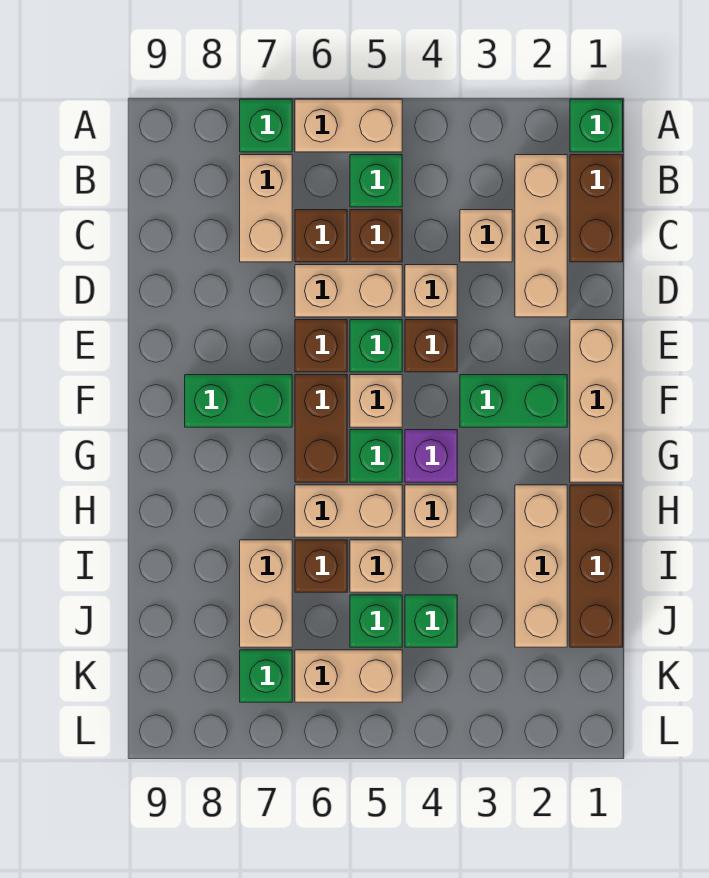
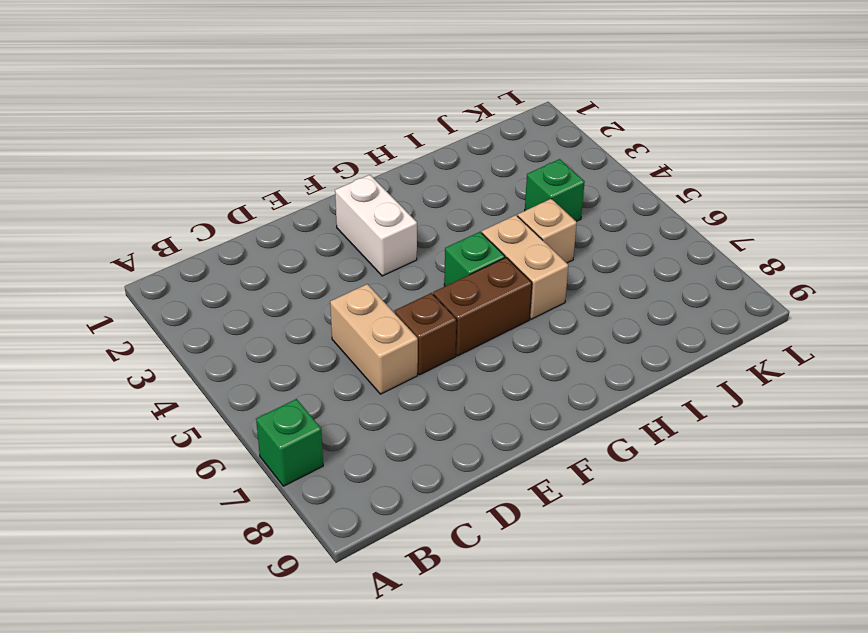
white 1x2 brick [335,175,417,276] -> green 1x2 brick [460,375,567,427]
none -> green 1x1 brick [570,99,623,152]
none -> tan 1x2 brick [295,99,402,152]
none -> brown 1x2 brick [570,155,623,262]
none -> tan 1x3 brick [515,155,567,317]

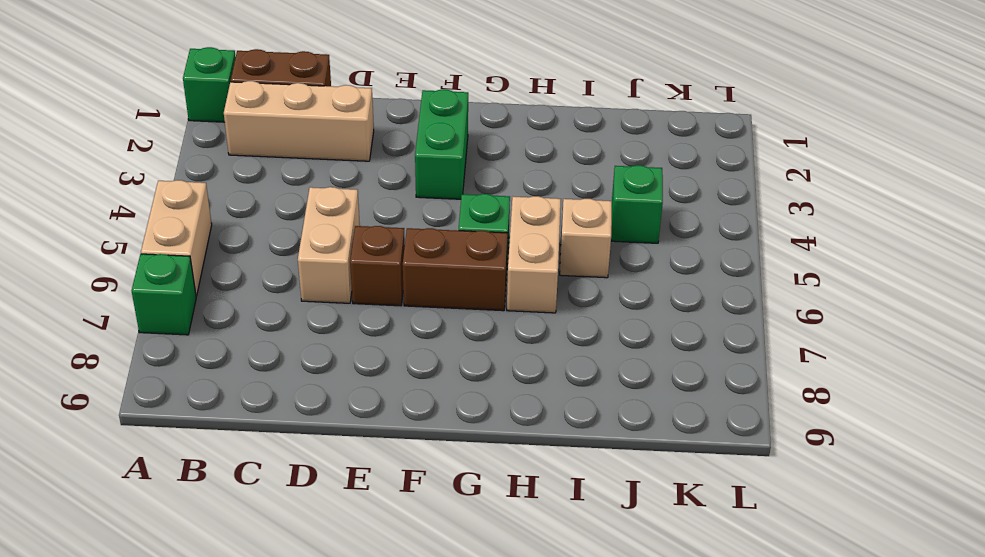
none -> green 1x1 brick [350,155,402,207]
none -> tan 1x2 brick [240,155,292,262]
none -> tan 1x1 brick [460,210,512,262]
none -> brown 1x1 brick [350,210,402,262]

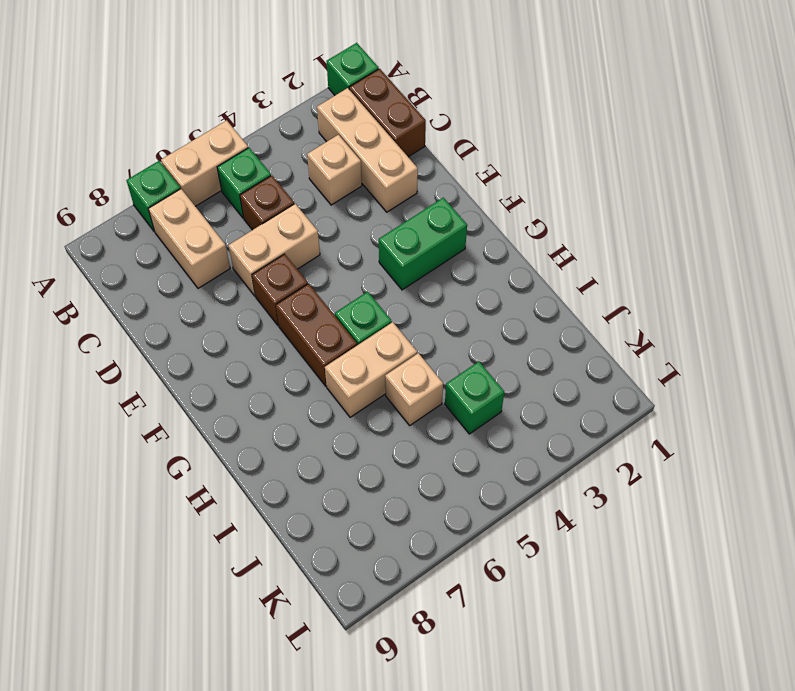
none -> brown 1x1 brick [295,210,347,262]
none -> tan 1x1 brick [405,265,457,317]
none -> tan 1x3 brick [570,320,623,482]
none -> brown 1x1 brick [405,320,457,372]

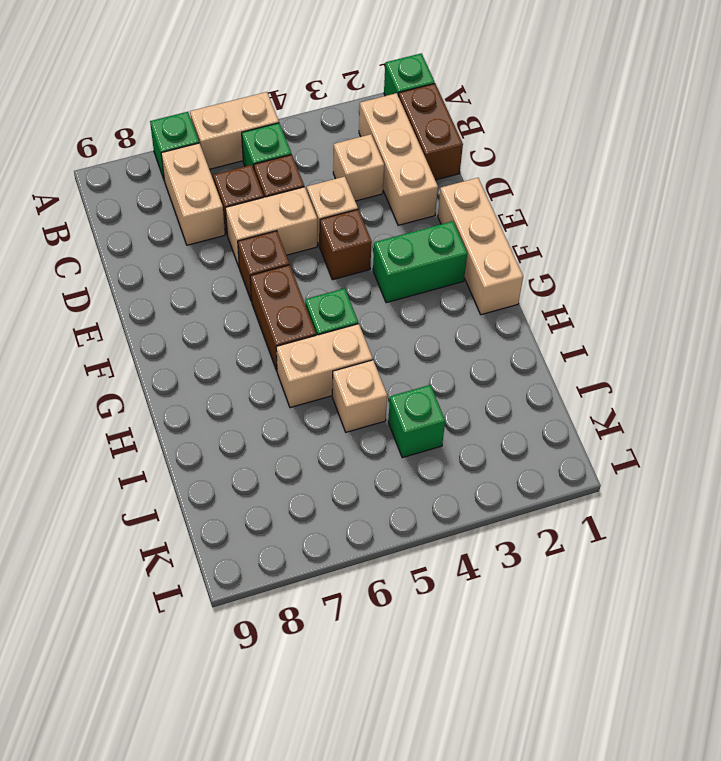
none -> green 1x1 brick [350,320,402,372]
none -> tan 1x1 brick [350,375,402,427]
none -> green 1x2 brick [185,375,292,427]
none -> purple 1x1 brick [405,430,457,482]

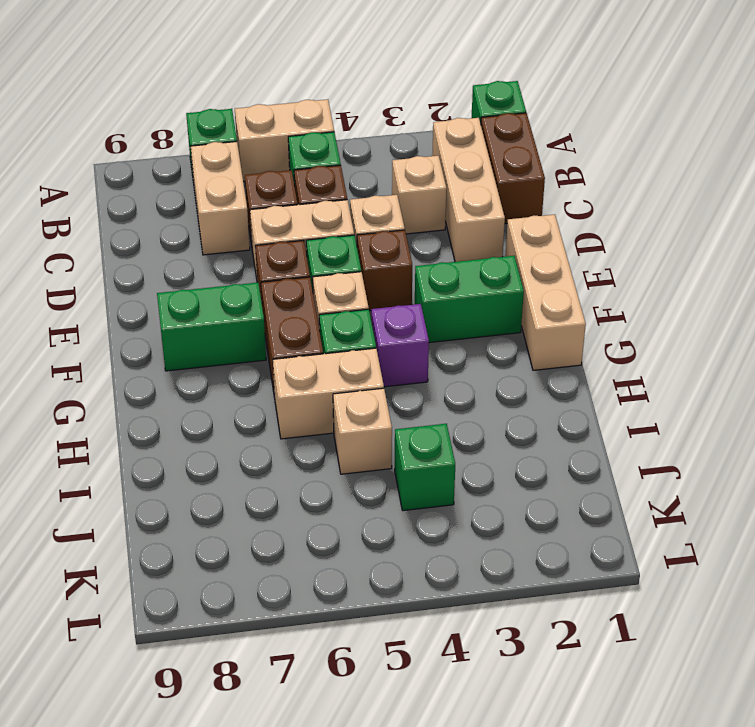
none -> brown 1x3 brick [570,485,623,647]
none -> tan 1x3 brick [515,485,567,647]
none -> tan 1x1 brick [405,485,457,537]
none -> brown 1x1 brick [295,540,347,592]

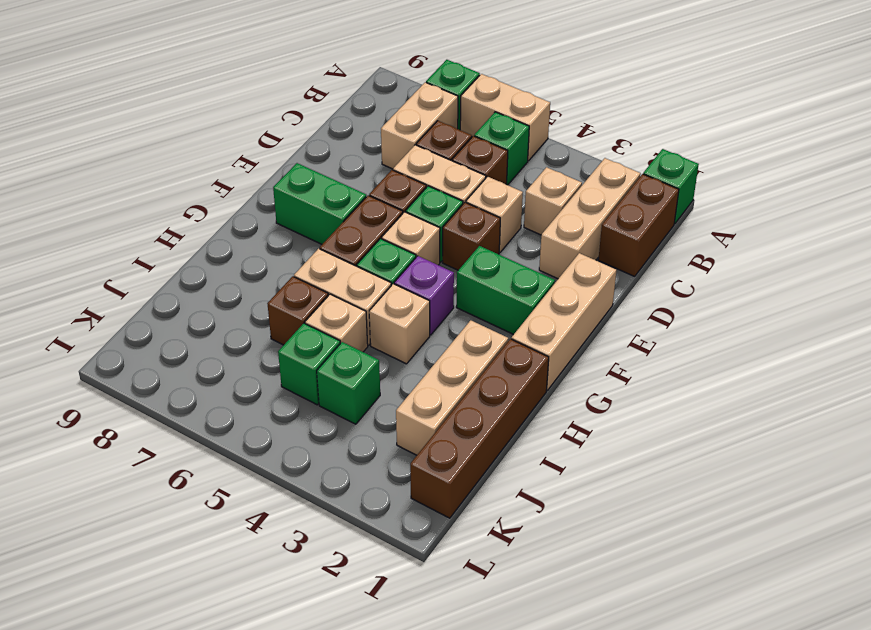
brown 1x4 brick [410,339,549,518] -> brown 1x3 brick [570,485,623,647]
none -> tan 1x2 brick [240,540,292,647]
none -> tan 1x2 brick [295,650,402,702]
none -> green 1x1 brick [240,650,292,702]

